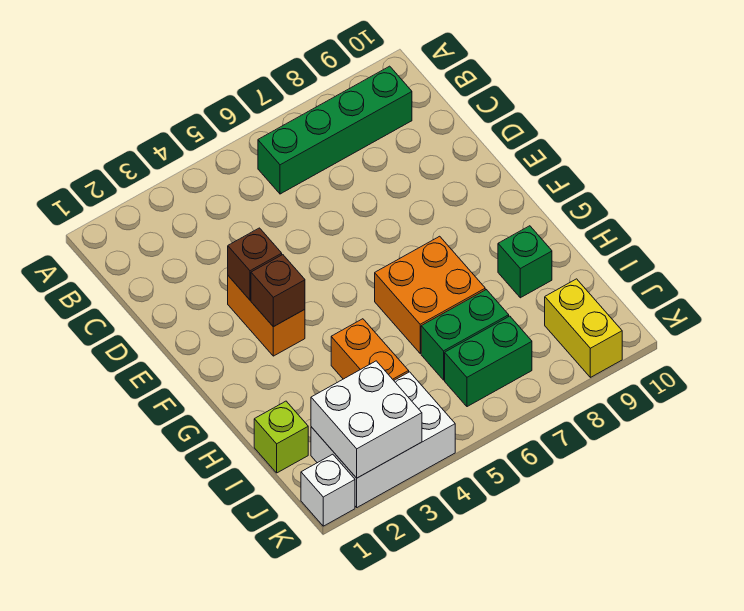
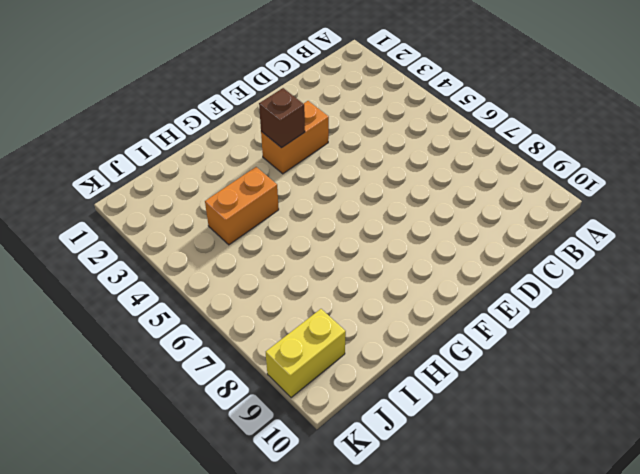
none -> green 1x4 brick [258,66,412,194]
none -> orange 2x2 brick [375,236,485,353]
none -> green 1x1 brick [498,226,552,298]

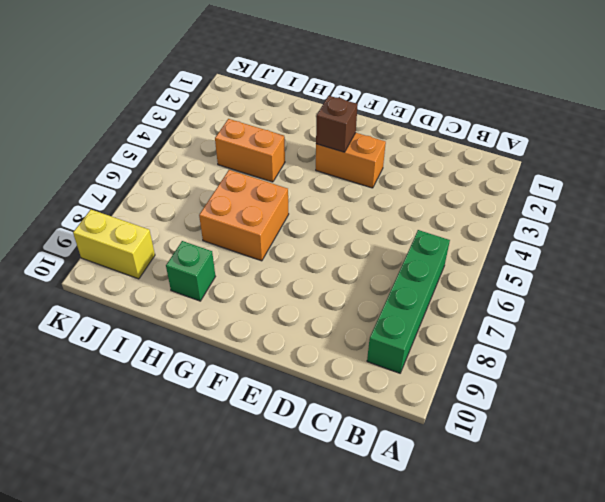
none -> lime 1x1 brick [254,401,308,473]
none -> green 1x2 brick [421,290,509,380]
none -> white 2x3 brick [311,372,455,507]

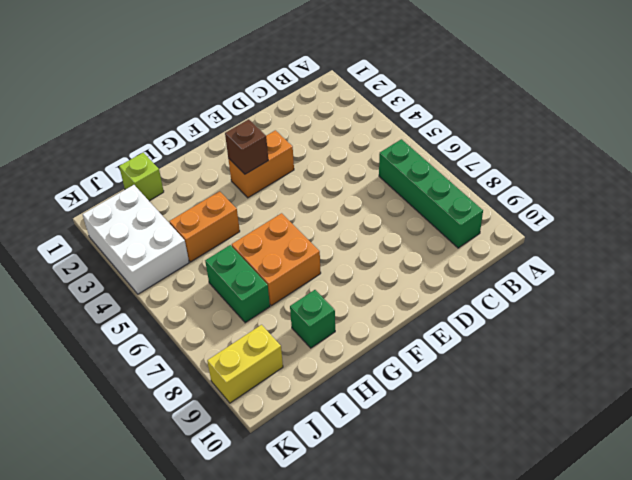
none -> green 1x2 brick [445,316,532,407]
none -> white 1x1 brick [301,454,355,526]
none -> brown 1x1 brick [228,228,282,300]

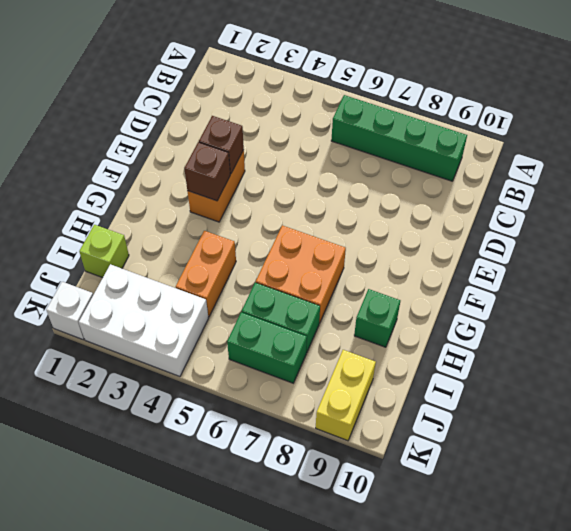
none -> white 2x2 brick [311,361,422,478]

